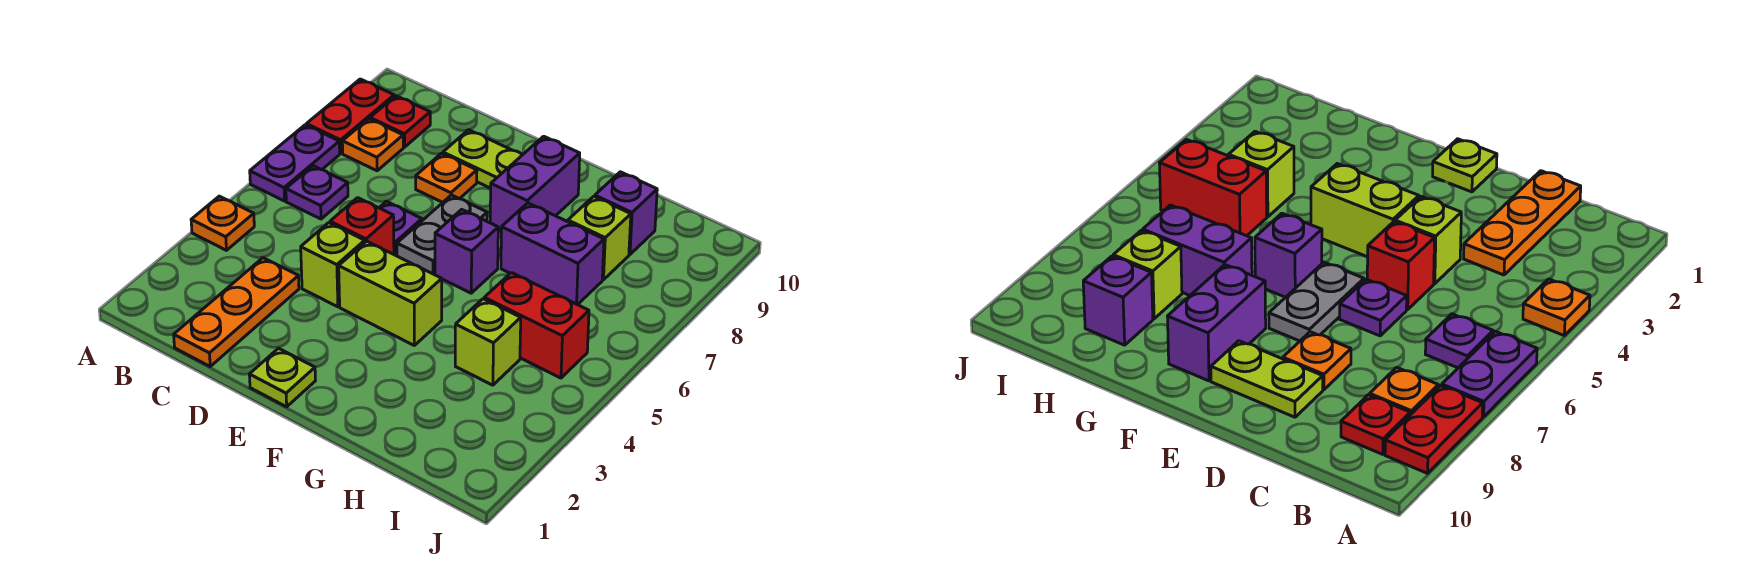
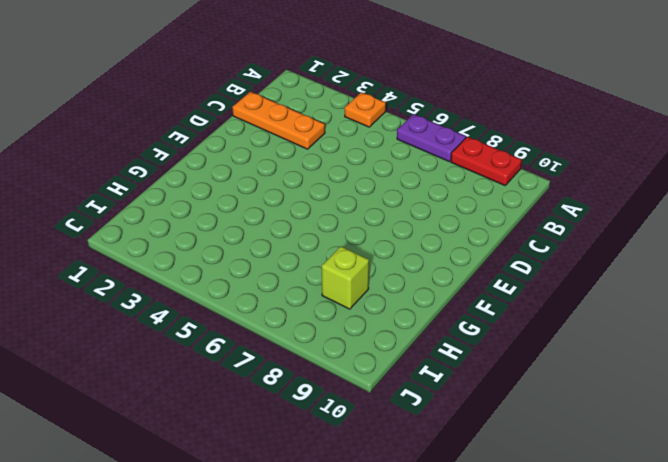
none -> purple 1x1 plate [286,166,348,219]
none -> orange 1x1 plate [342,119,403,171]
none -> red 1x1 plate [370,96,430,147]

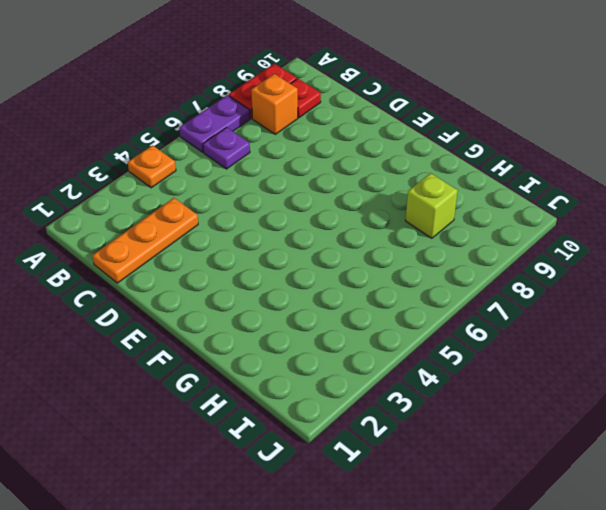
orange 1x1 brick [251,74,298,134] -> orange 1x1 plate [342,119,403,171]
none -> lime 1x1 brick [301,223,365,307]
none -> red 1x1 brick [330,198,394,254]
none -> purple 1x1 plate [379,201,422,255]

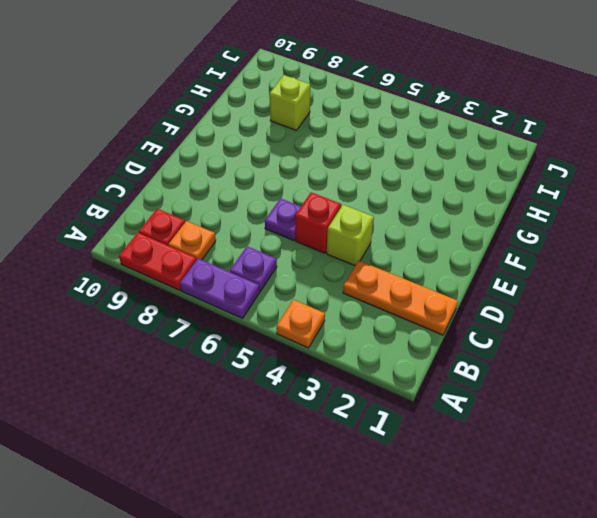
none -> orange 1x1 plate [416,153,477,202]
none -> lime 1x2 plate [443,130,522,188]
none -> lime 1x1 plate [249,348,315,407]

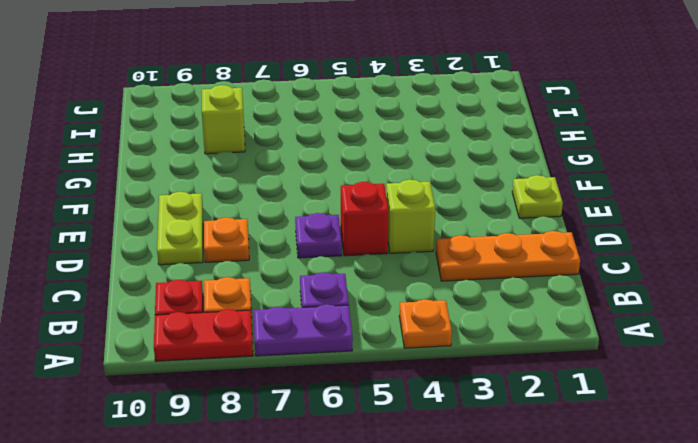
none -> lime 1x2 brick [339,241,442,345]
none -> grey 1x2 plate [397,195,487,274]
none -> purple 1x1 brick [435,209,498,293]

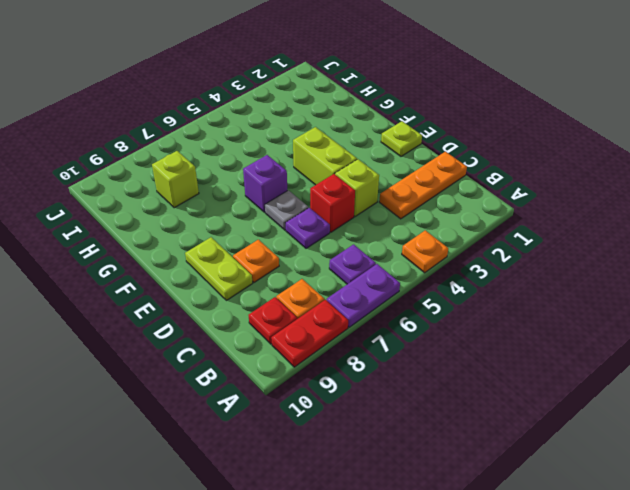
grey 1x1 plate [265,190,308,230] -> grey 1x2 plate [397,195,487,274]
none -> purple 1x2 brick [490,136,580,230]
none -> purple 1x2 brick [501,203,604,305]
none -> lime 1x1 brick [455,299,521,385]

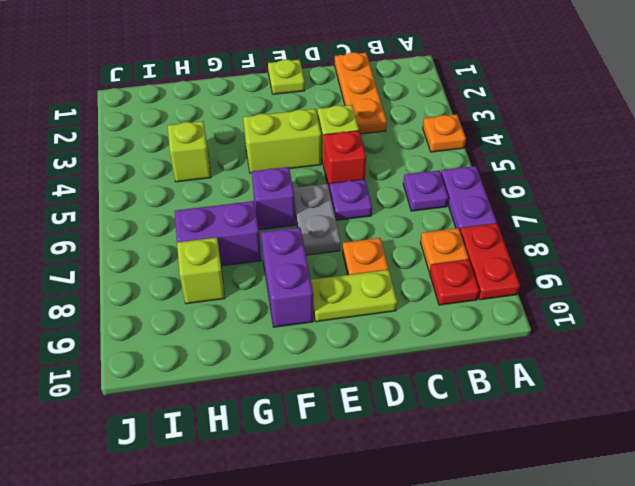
none -> red 1x2 brick [484,273,589,378]
none -> purple 1x1 brick [595,172,657,254]

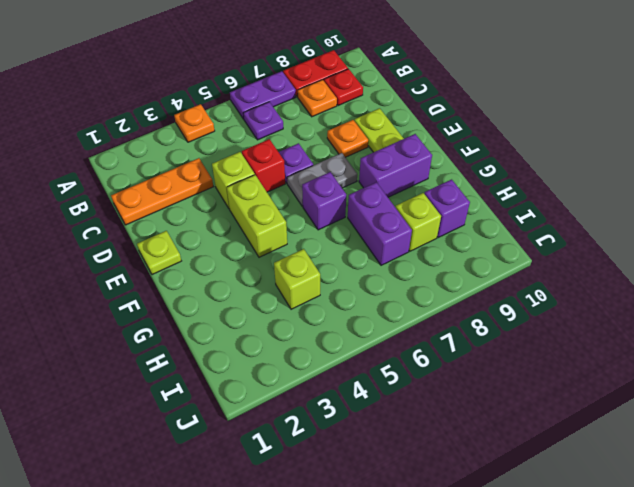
none -> red 1x2 brick [484,273,589,378]

